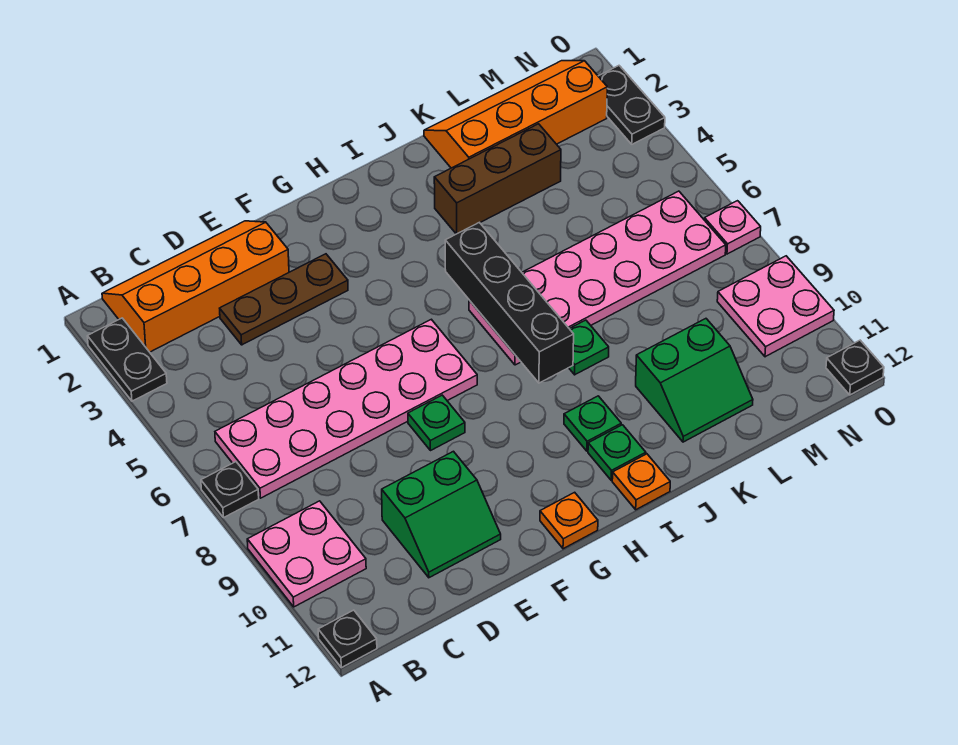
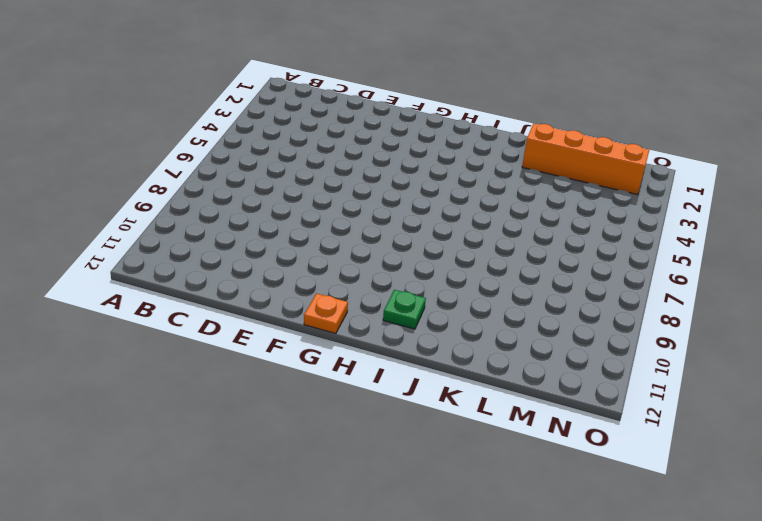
none -> black 1x2 plate [87,318,167,401]
none -> black 1x1 plate [201,462,259,518]
none -> pink 2x2 plate [247,501,366,607]

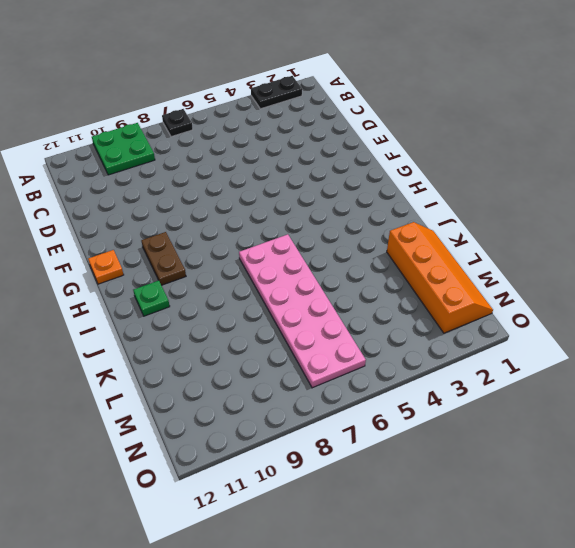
green 2x2 plate [92,123,155,175] -> pink 2x2 plate [247,501,366,607]
brown 1x2 plate [141,232,186,285] -> none
none -> black 1x1 plate [318,610,377,668]
none -> orange 2x4 slope [102,221,289,352]
none -> pink 2x6 plate [215,319,477,498]

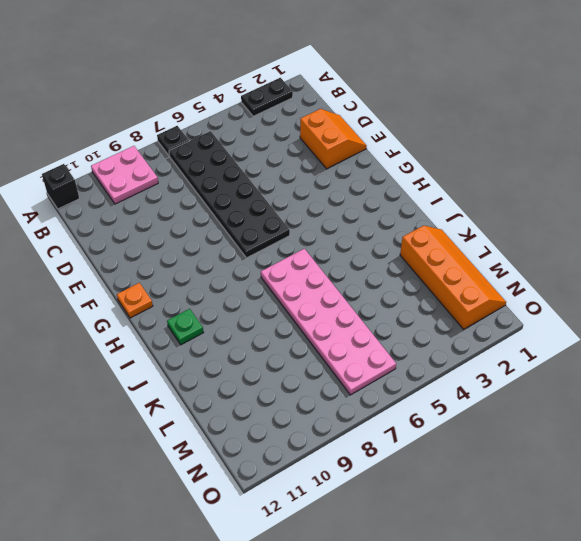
black 1x1 brick [42,164,79,209] -> black 1x1 plate [318,610,377,668]
black 2x6 plate [169,131,290,258] -> pink 2x6 plate [215,319,477,498]
orange 2x2 slope [300,109,367,169] -> orange 2x4 slope [102,221,289,352]
none -> brown 1x3 plate [220,254,348,345]
none -> green 2x2 slope [382,451,501,578]
none -> green 1x1 plate [408,395,465,451]

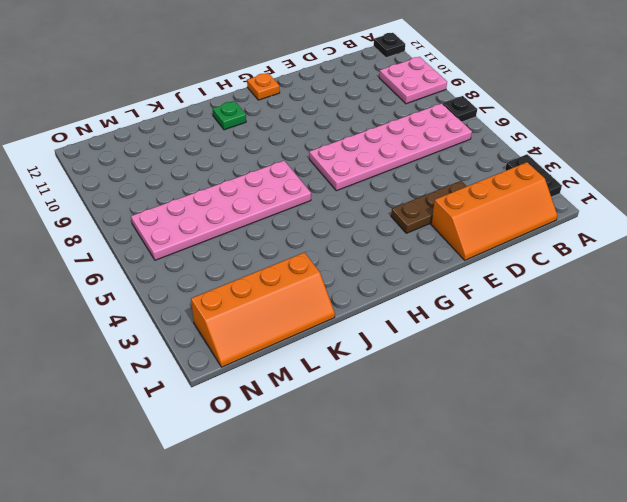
none -> green 2x2 slope [382,451,501,578]
none -> green 1x1 plate [408,395,465,451]
none -> green 1x1 plate [564,396,621,451]

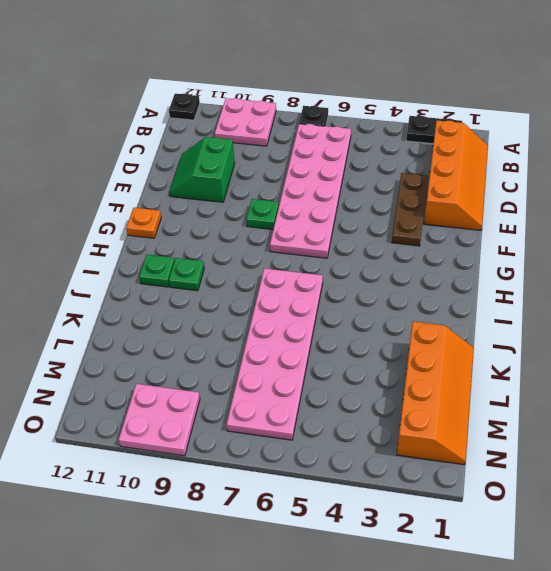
none -> orange 1x1 plate [612,454,670,510]
none -> brown 1x3 brick [434,124,561,234]
none -> green 1x1 plate [569,320,609,375]

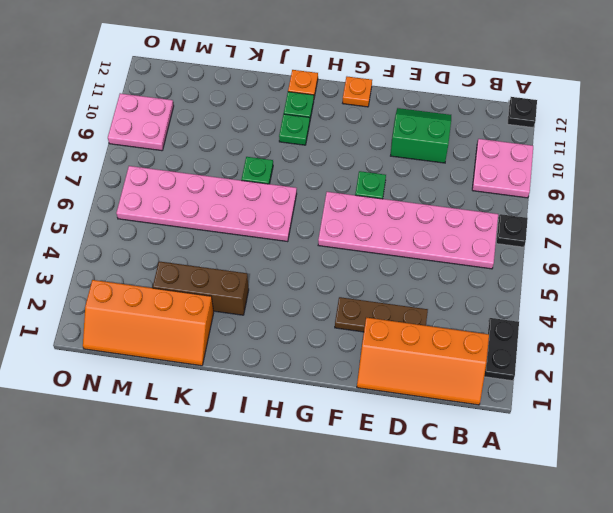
none -> green 2x2 slope [636,319,753,442]
none -> black 1x2 plate [598,66,665,144]
none -> pink 1x1 plate [705,201,761,254]

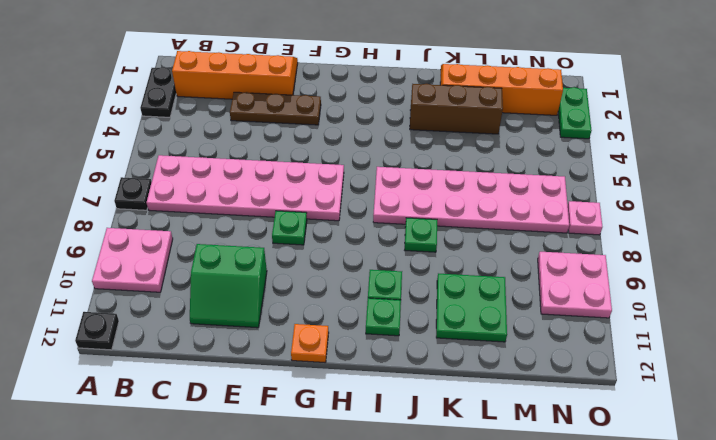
green 2x2 plate [436,273,507,342] -> green 2x2 slope [636,319,753,442]
green 1x2 plate [558,87,592,139] -> black 1x2 plate [598,66,665,144]
none -> orange 1x1 plate [612,454,670,510]
none -> black 1x1 plate [826,340,884,395]
none -> black 1x4 brick [445,222,574,383]

